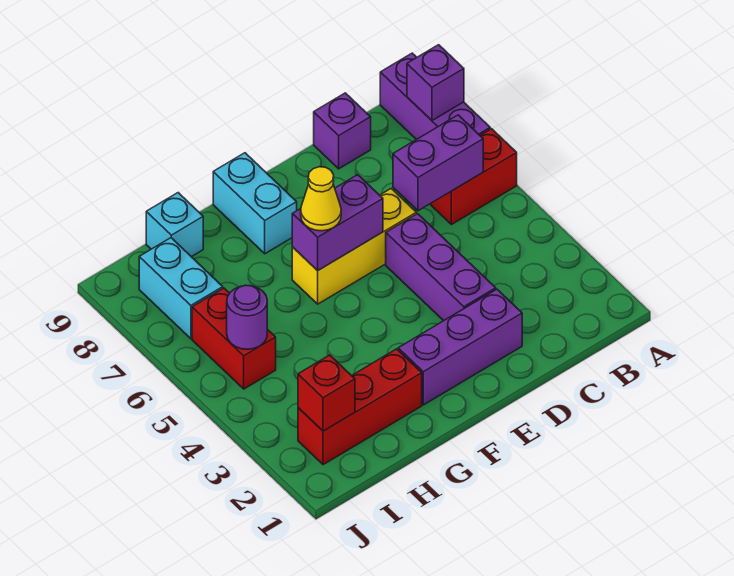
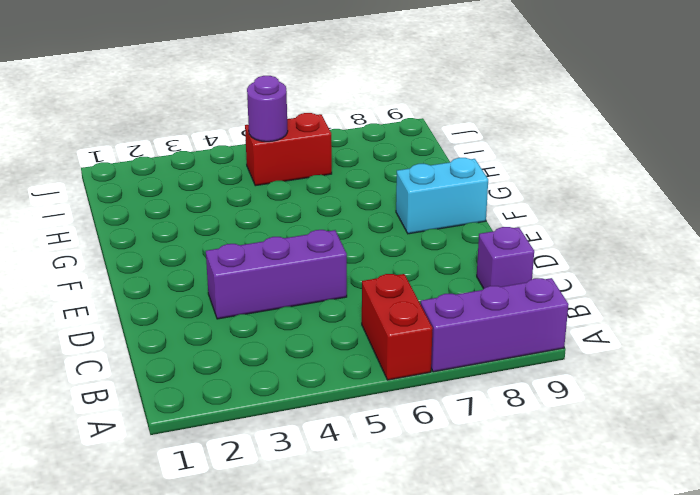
none -> purple 1x3 brick [398,289,522,405]
none -> yellow 1x3 brick [292,189,416,304]
none -> red 1x3 brick [298,349,422,465]

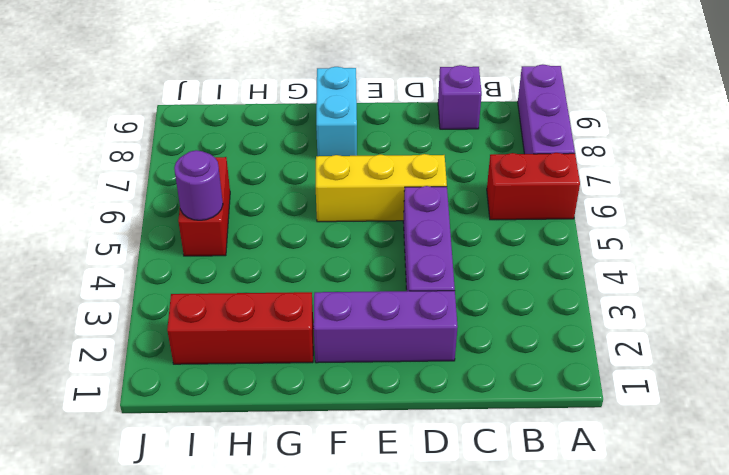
none -> cyan 1x1 brick [146,193,203,257]
none -> cyan 1x2 brick [139,238,223,339]
none -> purple 1x1 brick [407,45,464,121]

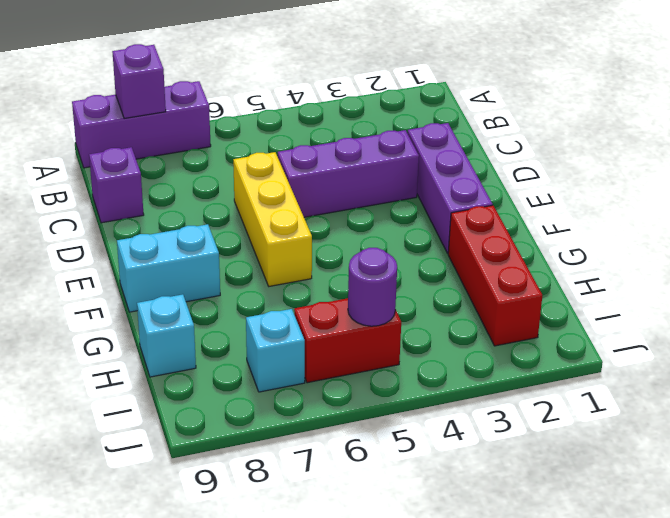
cyan 1x1 brick [246,309,305,392] -> cyan 1x2 brick [139,238,223,339]
none -> red 1x2 brick [430,129,517,225]
none -> purple 1x2 brick [393,115,483,211]
none -> purple 1x2 brick [292,175,383,271]

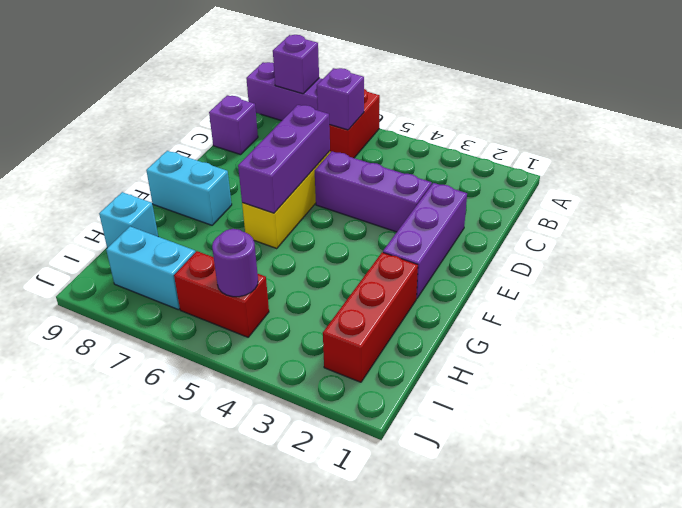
purple 1x1 brick [317,68,364,130] -> purple 1x2 brick [393,115,483,211]
purple 1x3 brick [238,105,330,213] -> purple 1x2 brick [292,175,383,271]
none -> red 1x1 brick [298,355,355,431]
none -> yellow 1x1 cone [301,167,341,231]

